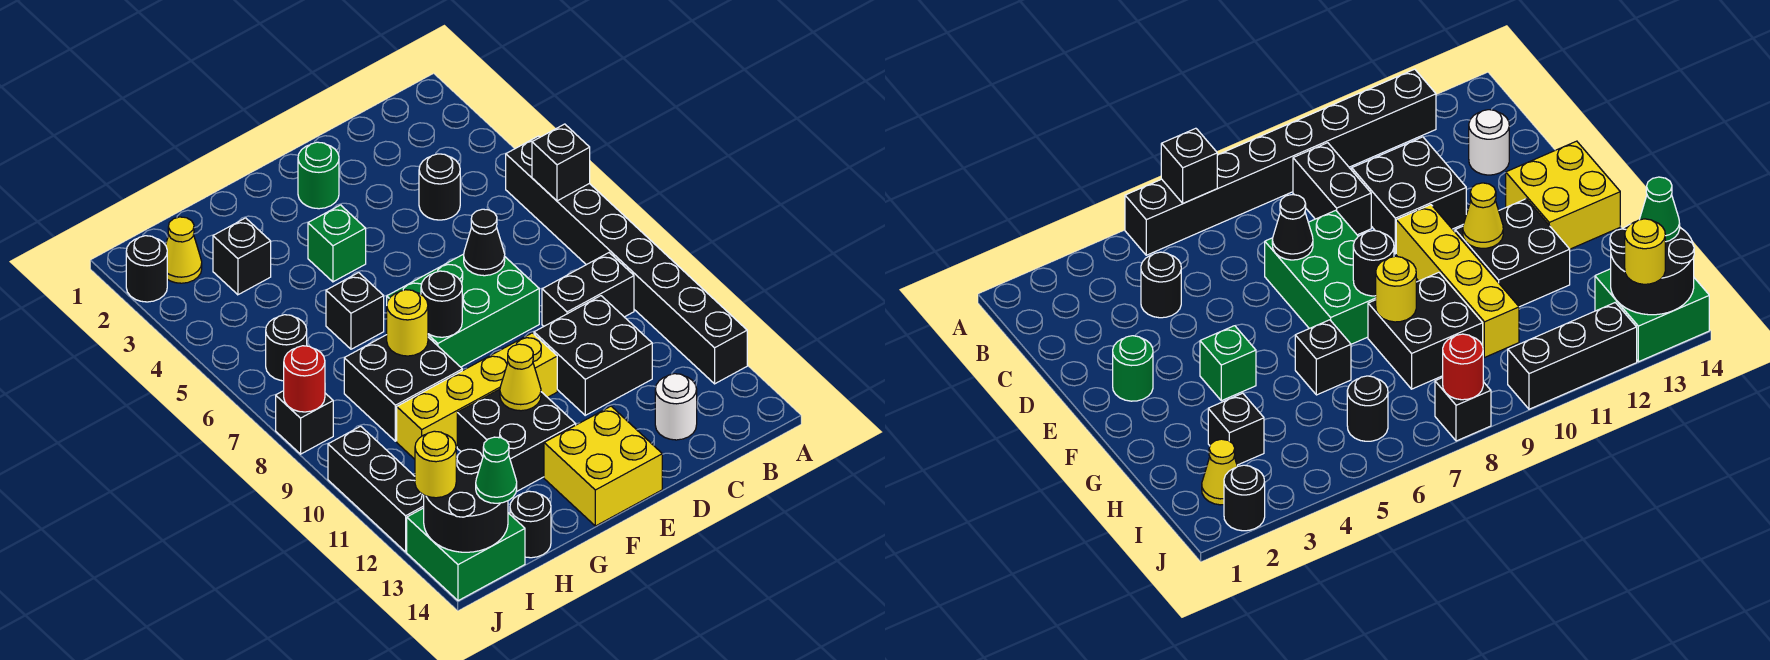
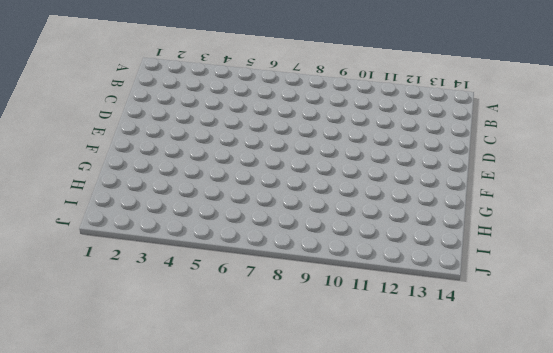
none -> black 1x8 brick [506,136,747,384]
none -> black 1x2 brick [542,253,634,326]
none -> black 1x1 round brick [419,154,460,220]
none -> black 2x2 brick [534,296,652,415]

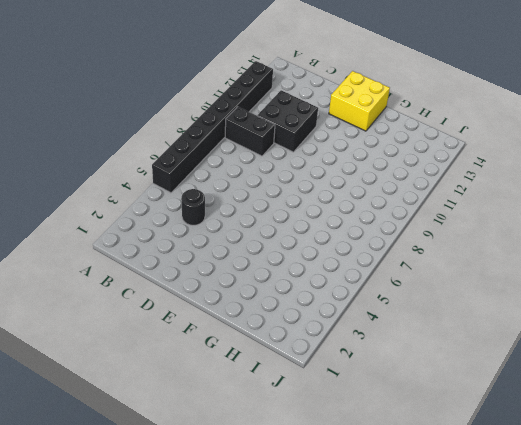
none -> white 1x1 round brick [655,374,697,440]
none -> green 2x3 brick [387,254,539,367]
none -> green 1x1 round brick [298,142,339,209]
none -> yellow 1x4 brick [397,333,557,459]

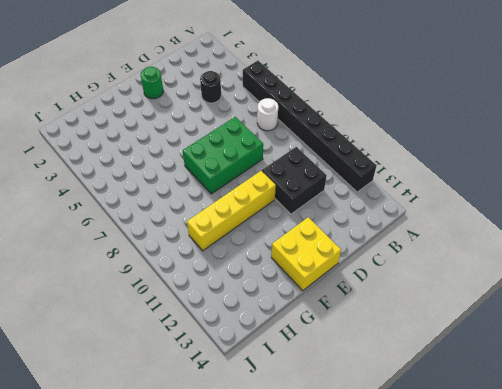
white 1x1 round brick [257,98,278,131] -> white 1x1 round brick moved to [655,374,697,440]
none -> black 1x2 brick [542,253,634,326]
none -> green 1x1 brick [308,205,366,282]
none -> black 2x2 brick [457,389,576,492]
none -> black 1x1 brick [326,273,384,349]

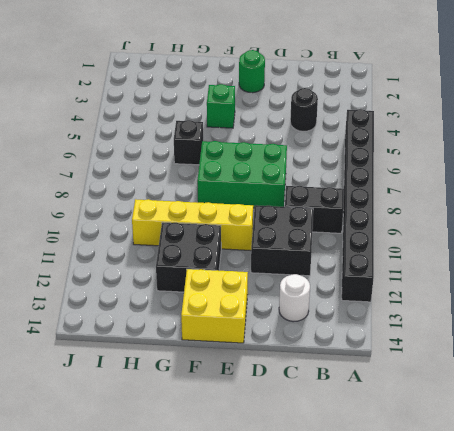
none -> black 2x2 brick [344,335,462,441]
none -> black 1x1 brick [213,218,271,295]
none -> black 1x1 round brick [510,491,551,558]
none -> yellow 1x1 cone [166,217,202,283]

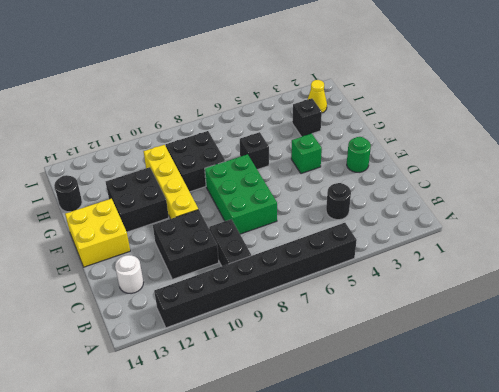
none -> black 1x1 round brick [266,315,307,381]
none -> green 2x2 brick [407,508,525,601]
none -> black 1x1 round brick [126,236,167,302]
none -> black 1x1 brick [276,391,333,454]

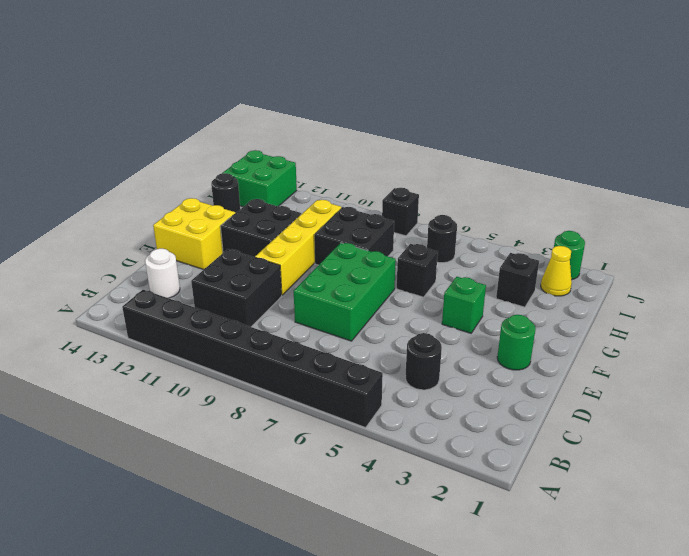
green 1x1 round brick [554,231,585,280] -> black 1x1 round brick [126,236,167,302]
none -> black 1x2 brick [542,253,634,326]
none -> black 1x3 brick [328,426,424,552]
none -> black 1x1 brick [532,124,590,201]
none -> black 1x1 cone [464,209,505,276]

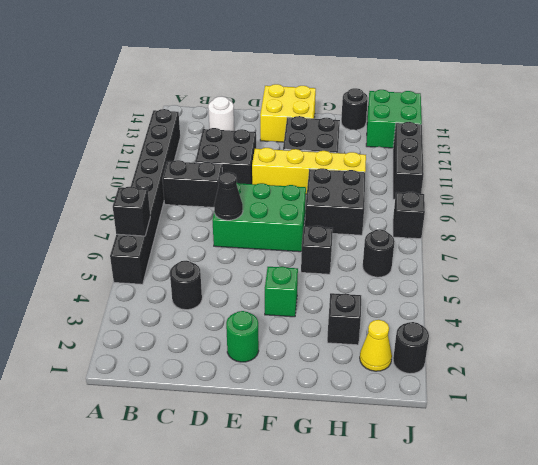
none -> black 1x1 round brick [421,271,462,337]
none -> yellow 1x1 cone [500,344,541,411]
none -> yellow 1x1 round brick [387,290,428,356]
none -> black 2x2 round brick [424,449,508,552]

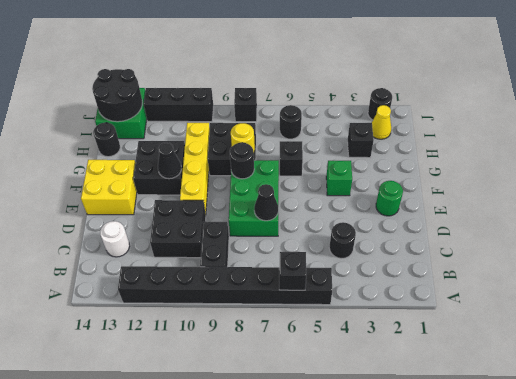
black 1x1 cone [158,143,181,179] -> yellow 1x1 cone [500,344,541,411]
none -> red 1x1 round brick [284,346,325,412]
none -> green 1x1 cone [476,437,517,503]
none -> yellow 1x1 round brick [415,431,456,498]

